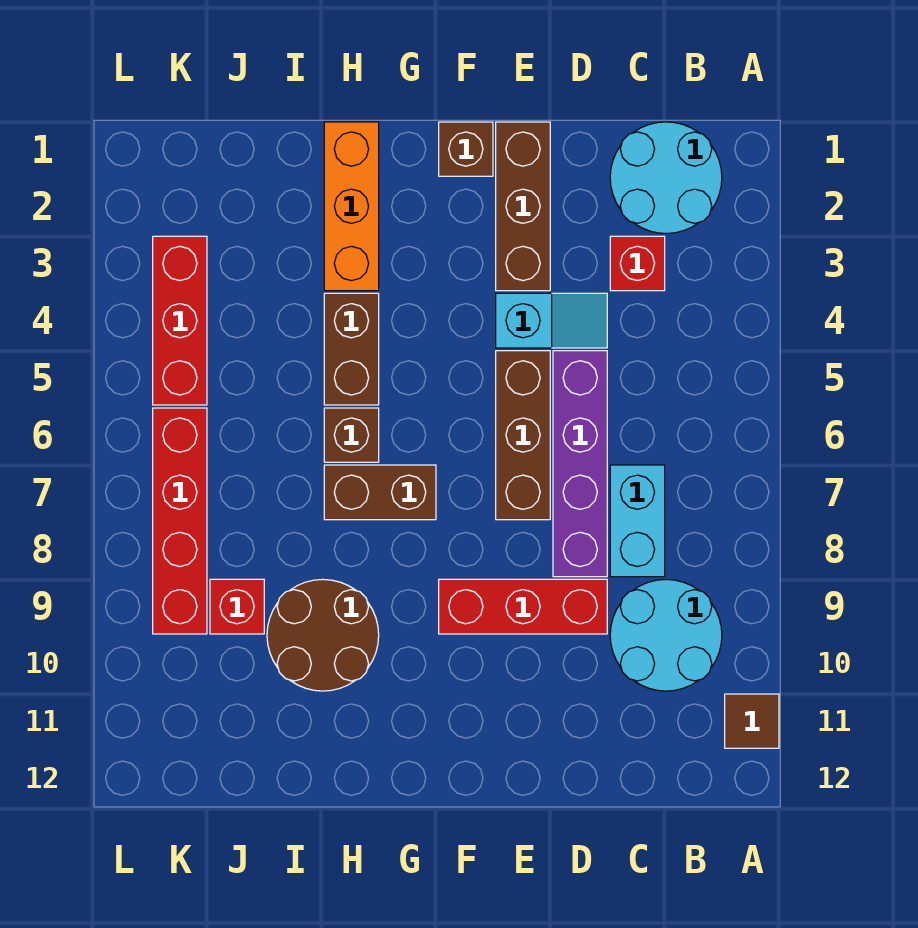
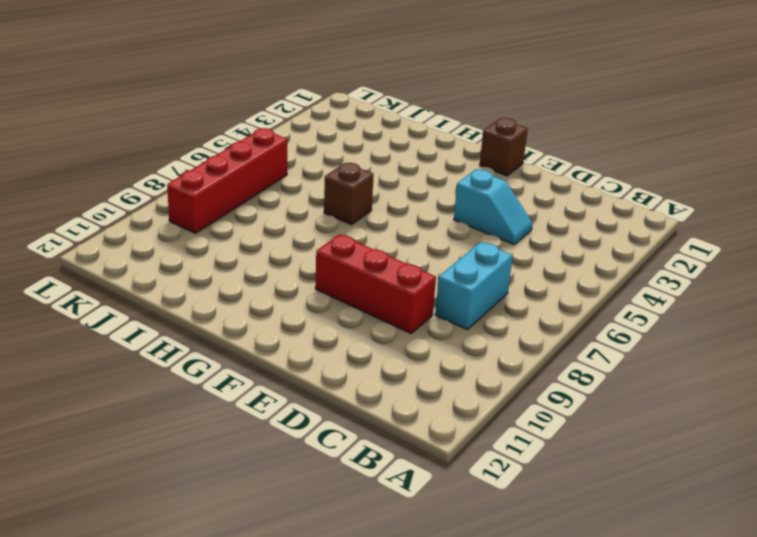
none -> brown 1x1 tile [725,694,779,748]
none -> cyan 2x2 round brick [610,122,722,233]
none -> cyan 2x2 round brick [610,579,722,691]

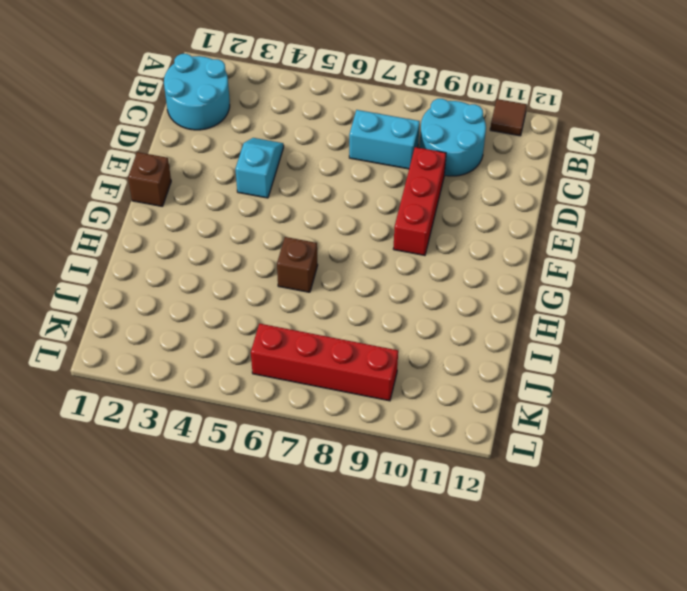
none -> red 1x1 brick [610,236,665,291]
none -> purple 1x4 brick [553,351,607,577]
none -> brown 1x3 brick [496,122,550,291]

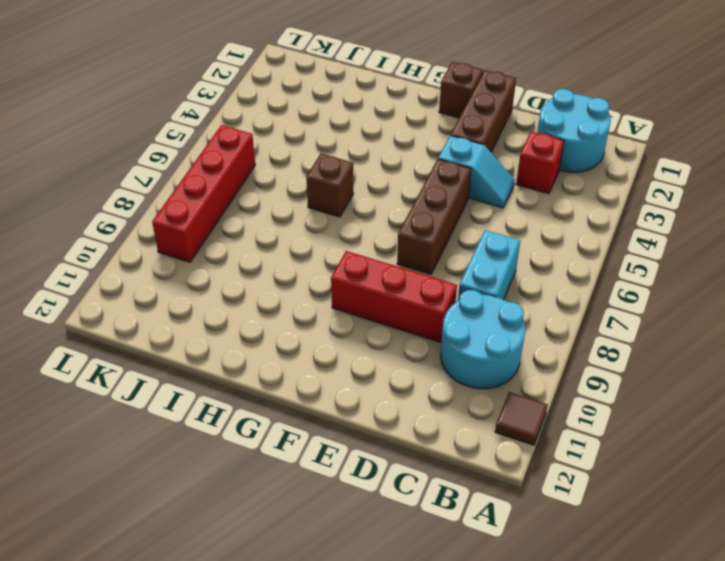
none -> purple 1x4 brick [553,351,607,577]
none -> brown 1x2 brick [324,465,436,520]
none -> orange 1x3 brick [324,122,379,291]

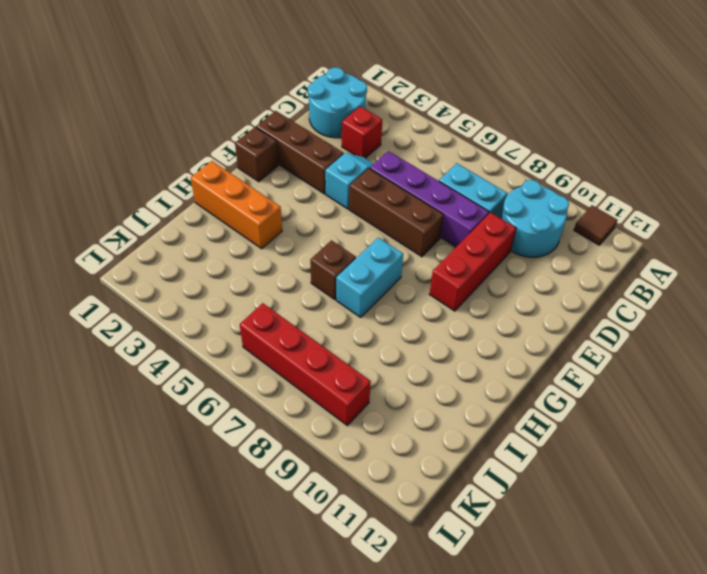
cyan 1x2 brick [336,238,403,317] -> brown 1x2 brick [324,465,436,520]
none -> brown 1x2 brick [324,293,379,405]
none -> brown 2x2 round brick [267,579,379,691]
none -> red 1x1 brick [210,579,264,634]

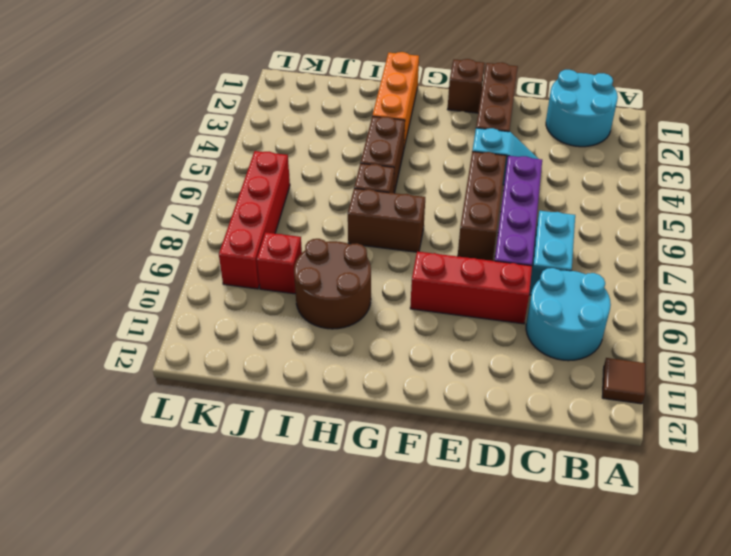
none -> red 1x1 brick [610,236,665,291]
none -> red 1x3 brick [153,236,207,405]

